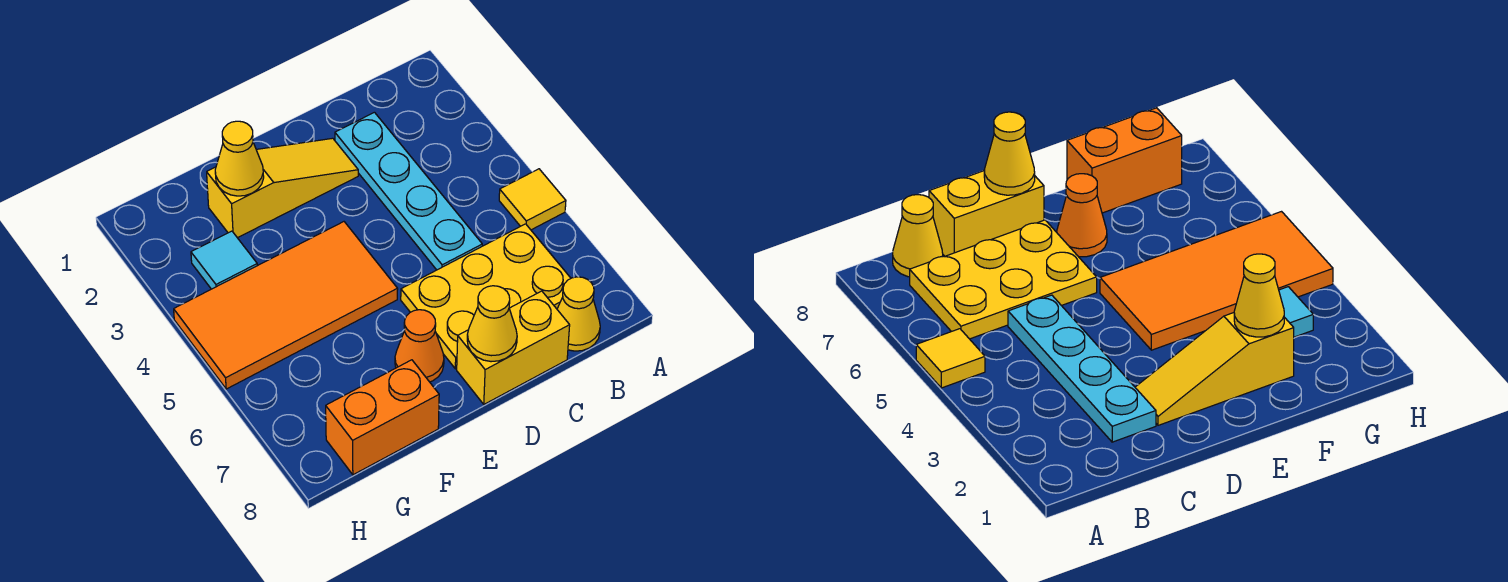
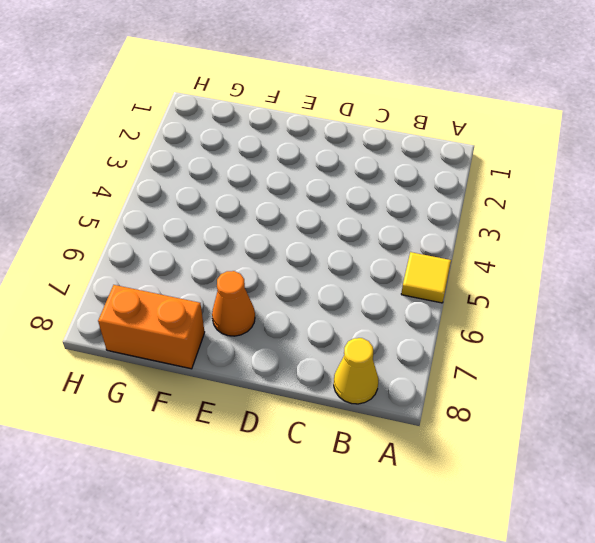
none -> yellow 2x3 plate [401,224,571,369]
none -> cyan 1x4 plate [335,112,482,270]
none -> yellow 1x2 brick [457,291,570,404]

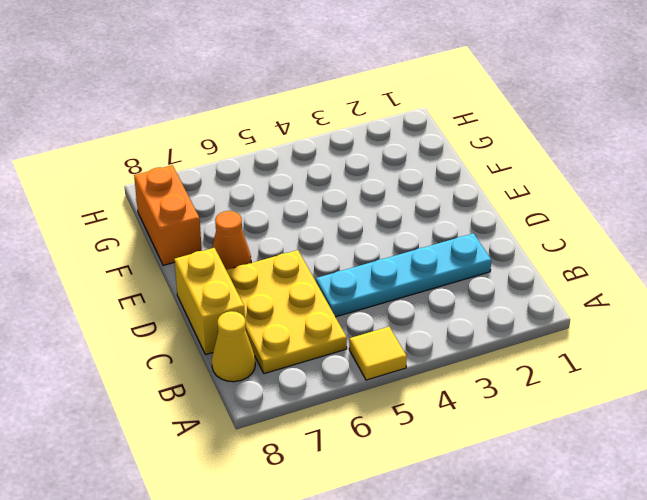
none -> yellow 1x3 slope [207,138,358,238]
none -> orange 2x4 tile [174,222,398,389]
none -> cyan 1x1 tile [191,231,257,289]

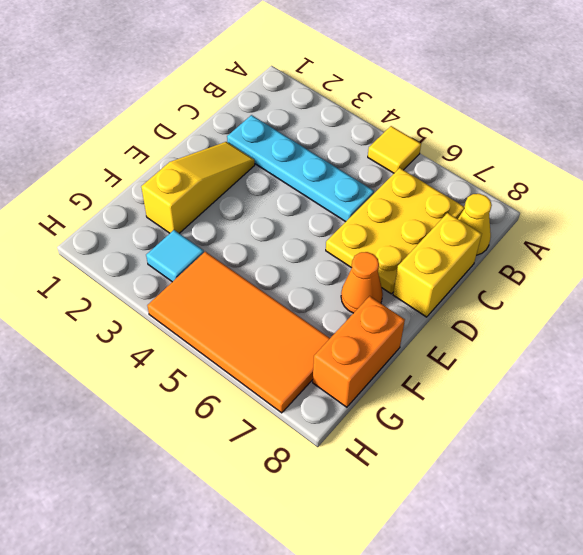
orange 2x4 tile [147,252,330,413] -> orange 2x4 tile turned to [174,222,398,389]
none -> yellow 1x1 cone [467,286,517,362]
none -> yellow 1x1 cone [215,121,264,196]

